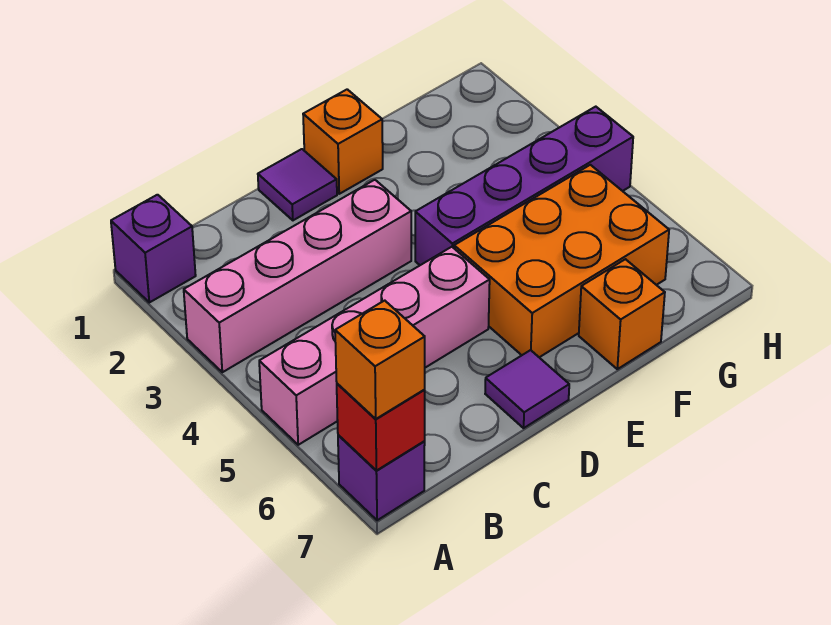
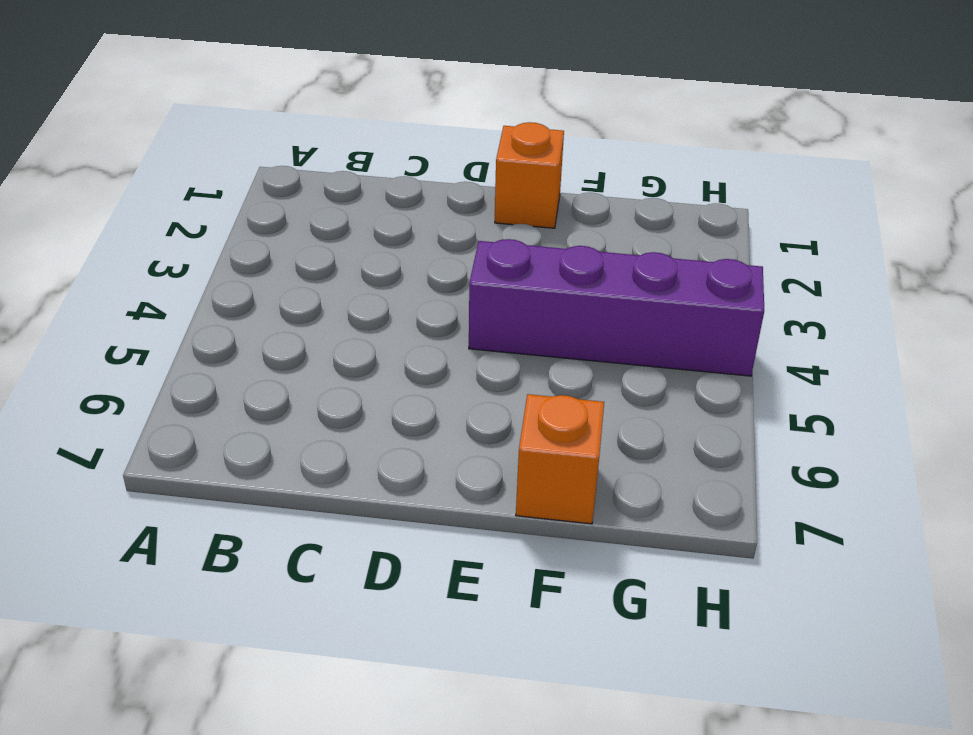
none -> purple 1x1 brick [111,195,196,302]
none -> pink 1x4 brick [184,180,411,372]
none -> pink 1x4 brick [259,247,490,445]

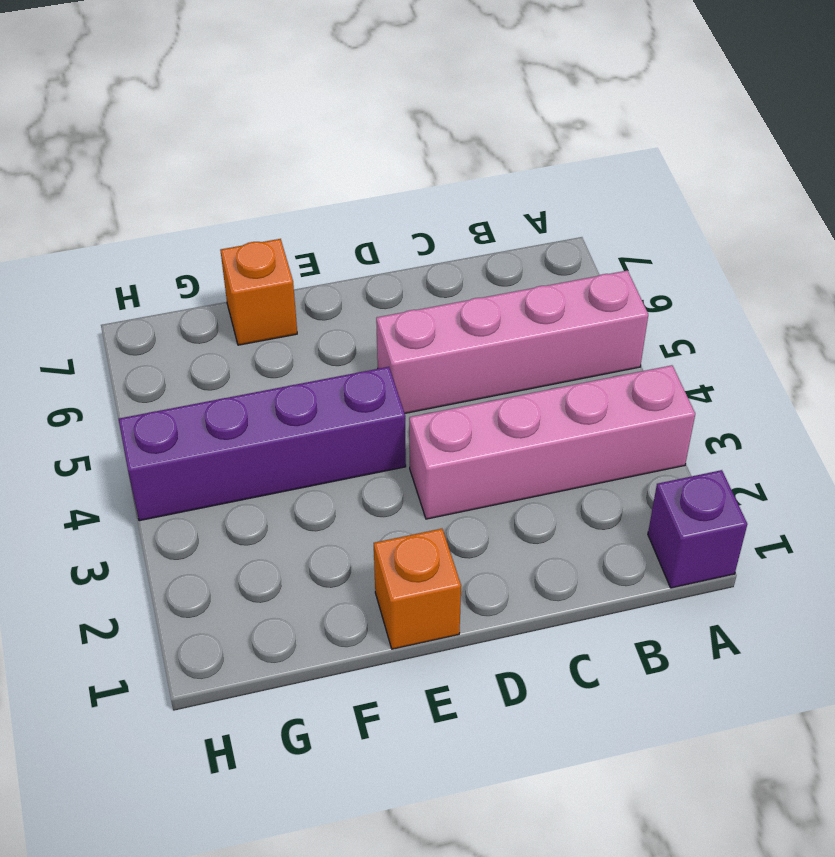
none -> purple 1x1 brick [338,435,425,520]
none -> purple 1x1 tile [258,149,337,220]
none -> purple 1x1 tile [485,350,569,428]

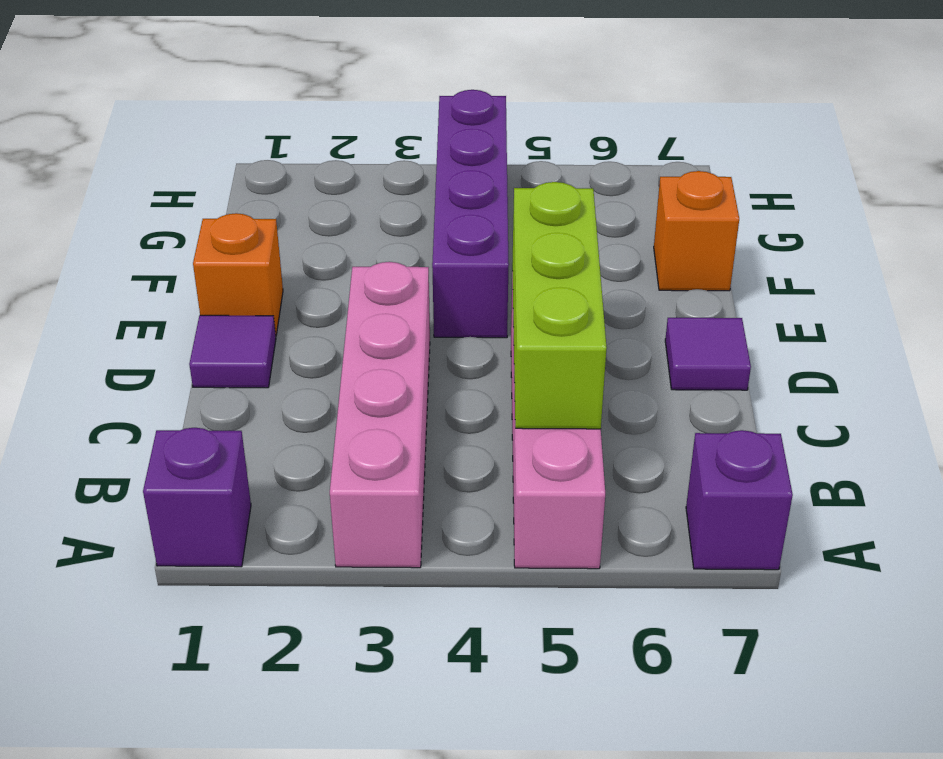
lime 1x3 brick [512,182,607,429] -> none
none -> orange 2x3 brick [454,165,669,357]
none -> red 1x1 brick [337,384,425,471]
none -> orange 1x1 brick [335,301,425,419]

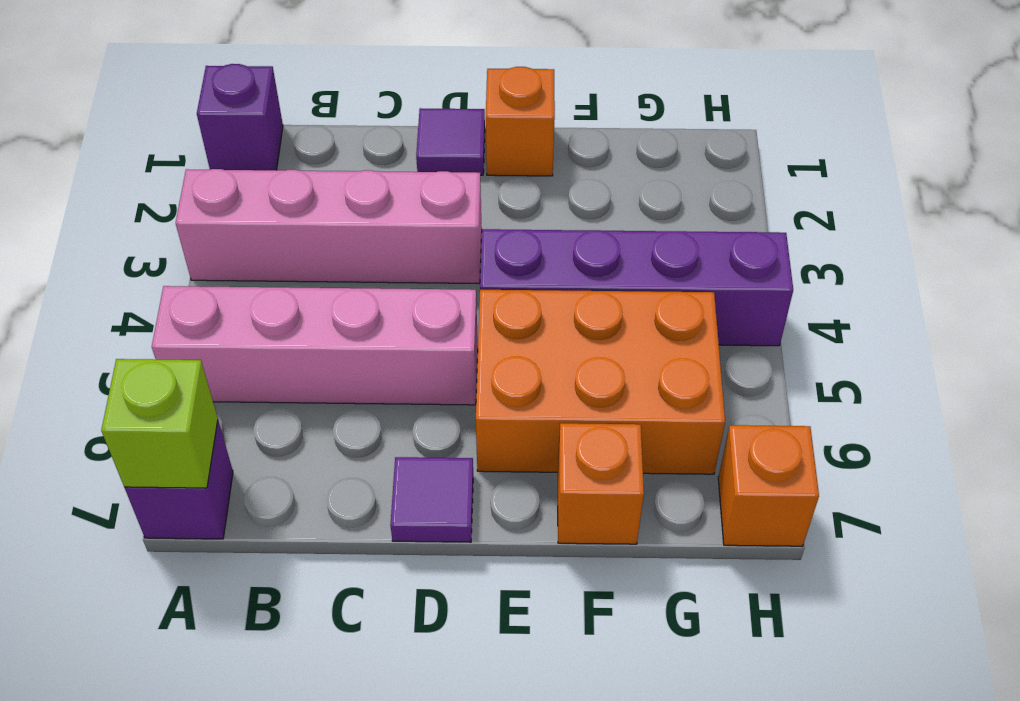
lime 1x1 brick [101,359,218,488] -> red 1x1 brick [337,384,425,471]
orange 1x1 brick [718,425,819,546] -> orange 1x1 brick moved to [335,301,425,419]

